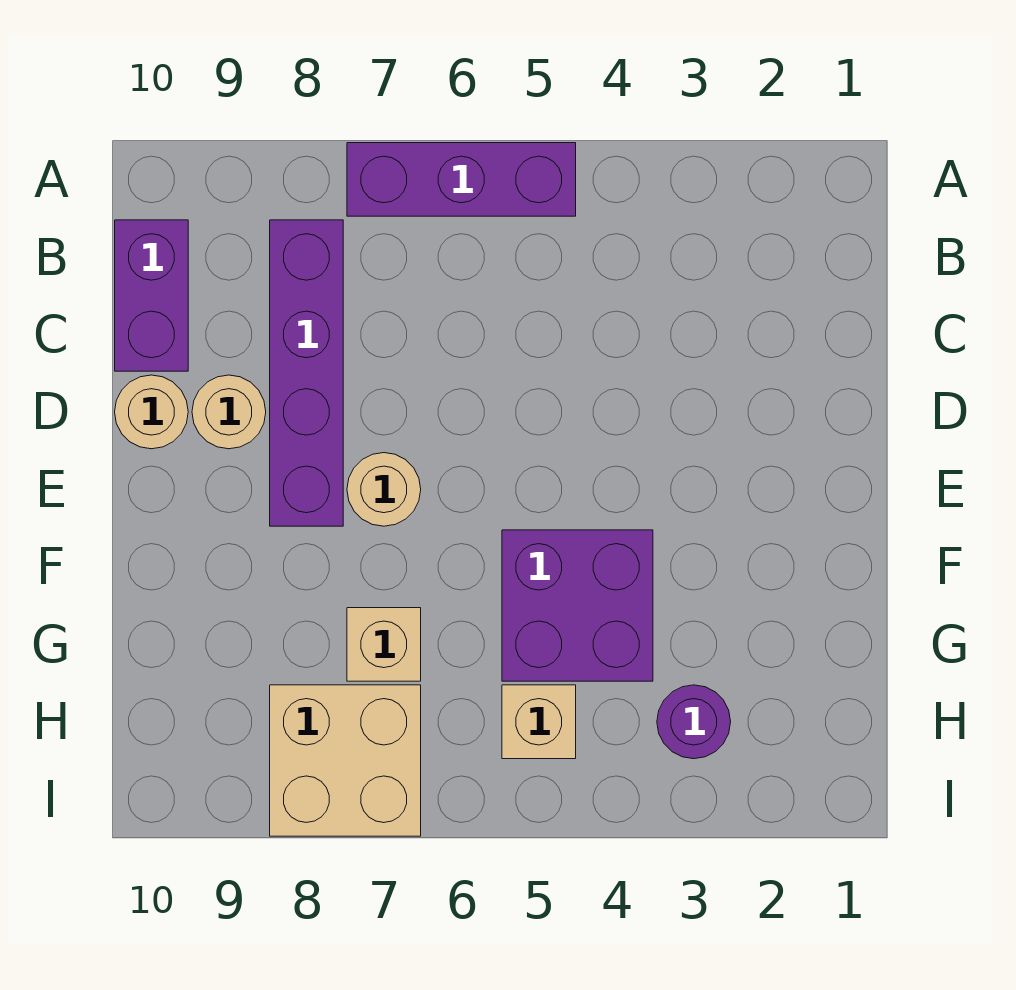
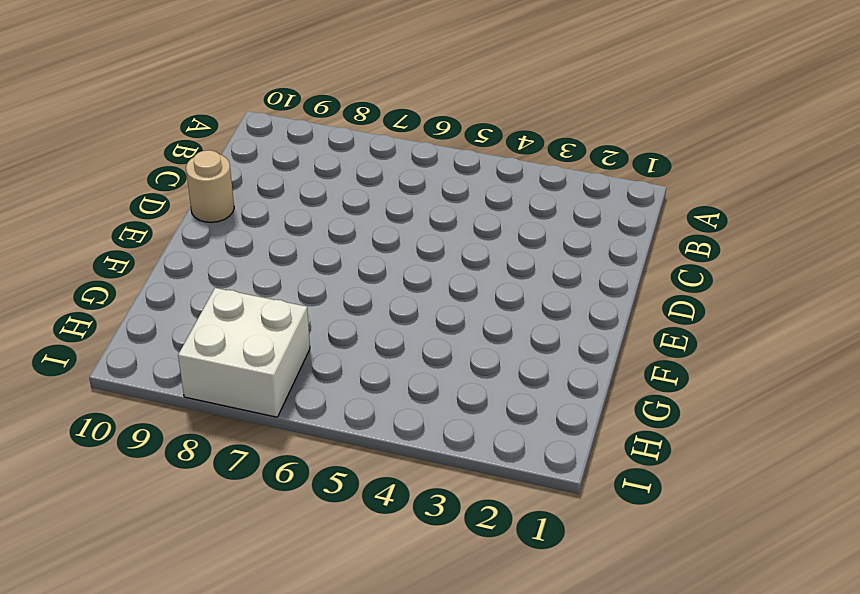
white 2x2 brick [178,288,310,417] -> tan 2x2 brick [270,685,421,836]
none -> purple 1x3 brick [347,143,576,216]
none -> purple 1x4 brick [270,220,343,526]

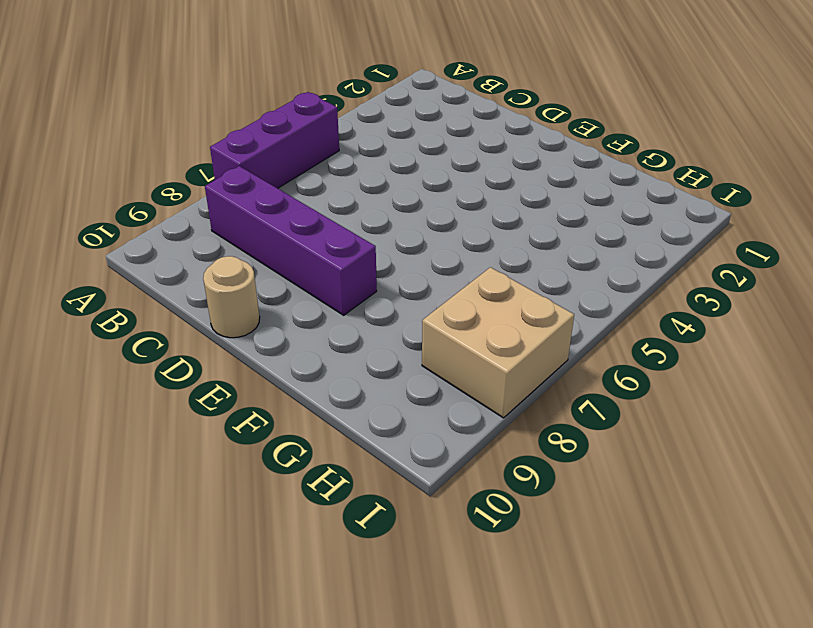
none -> purple 1x2 brick [115,220,188,371]
none -> tan 1x1 round brick [192,375,266,449]

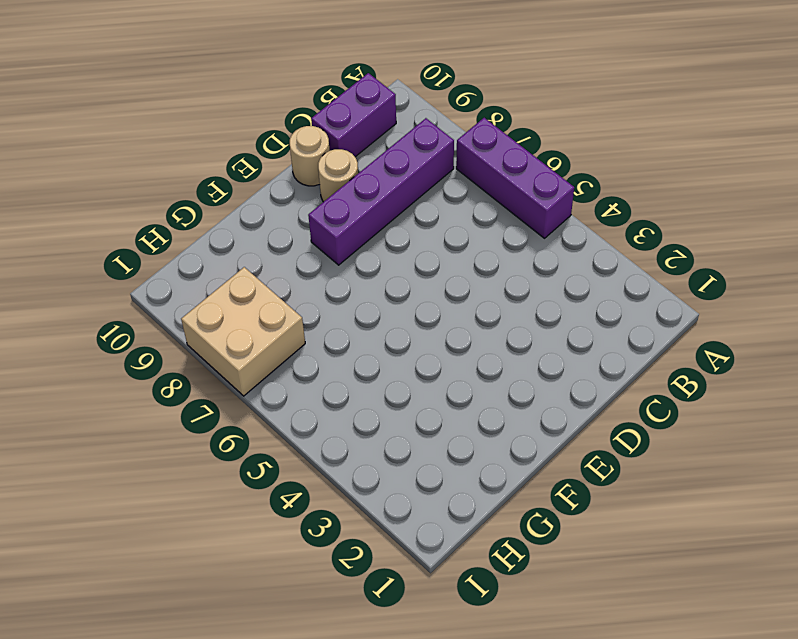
none -> tan 1x1 round brick [347,453,421,526]
none -> purple 2x2 brick [502,530,653,681]

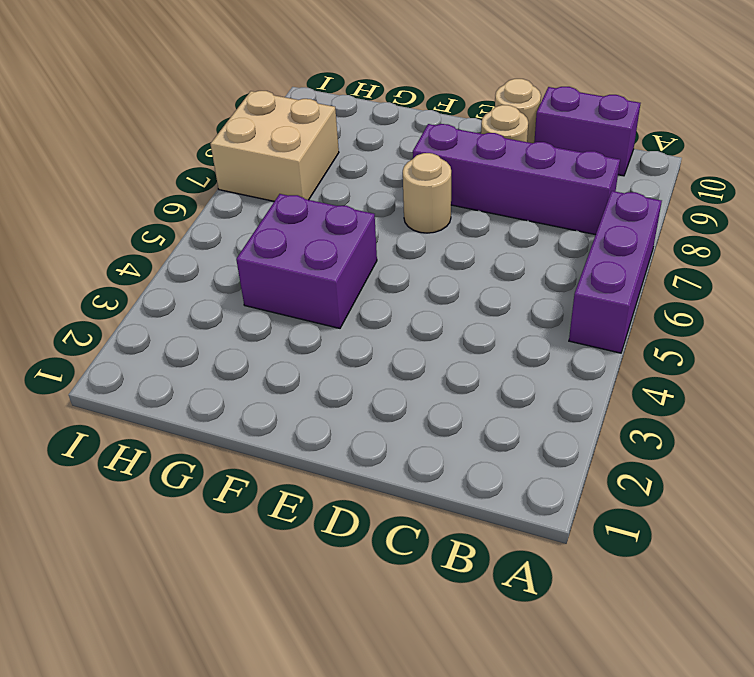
none -> tan 1x1 brick [347,608,421,681]
none -> purple 1x1 round brick [657,685,731,759]

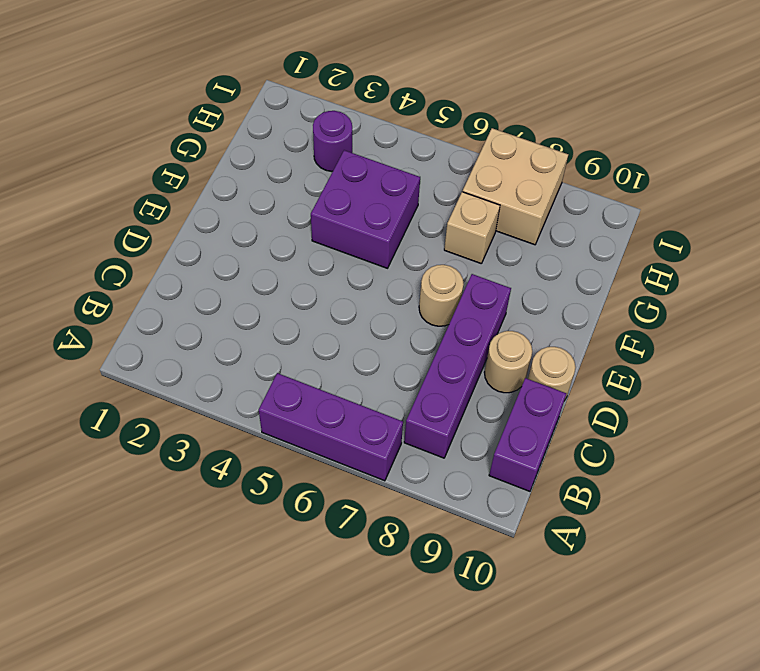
none -> tan 1x1 brick [502,685,576,759]

